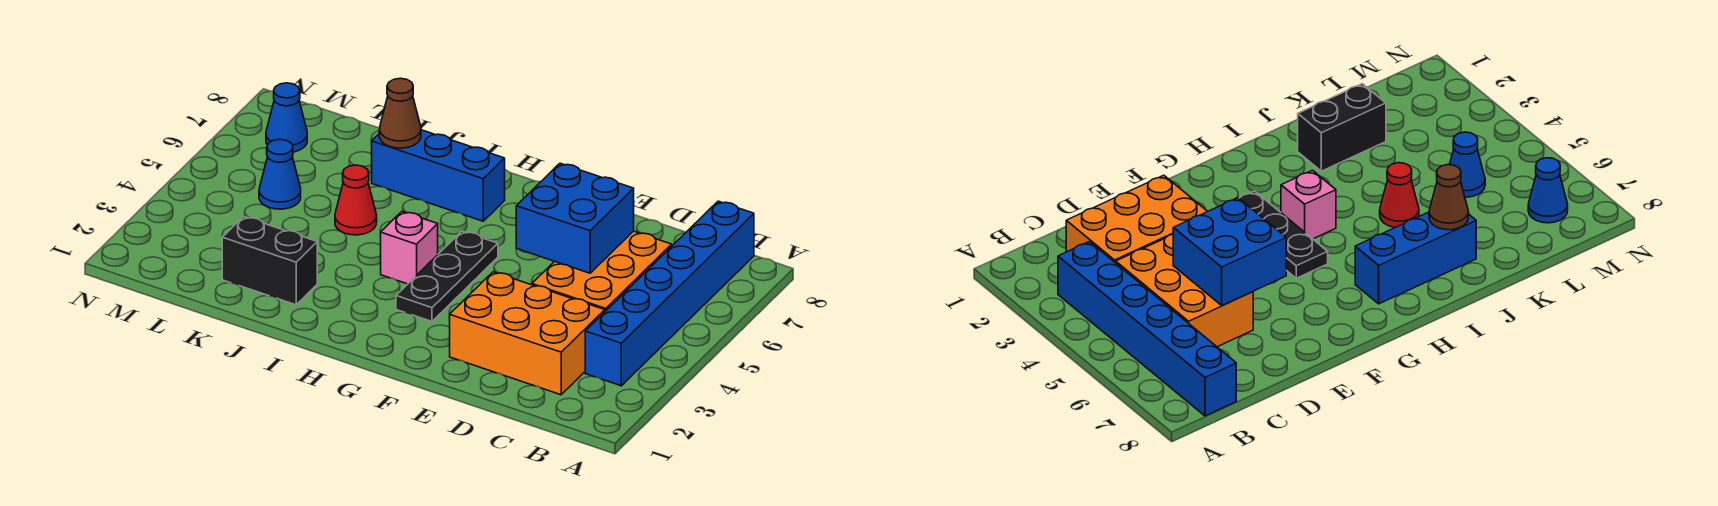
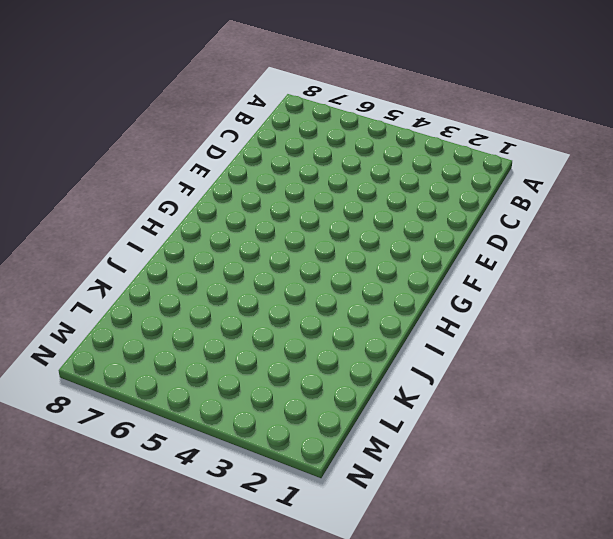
none -> blue 1x6 brick [585,201,754,386]
none -> orange 2x3 brick [450,272,605,395]
none -> orange 2x3 brick [532,231,672,311]

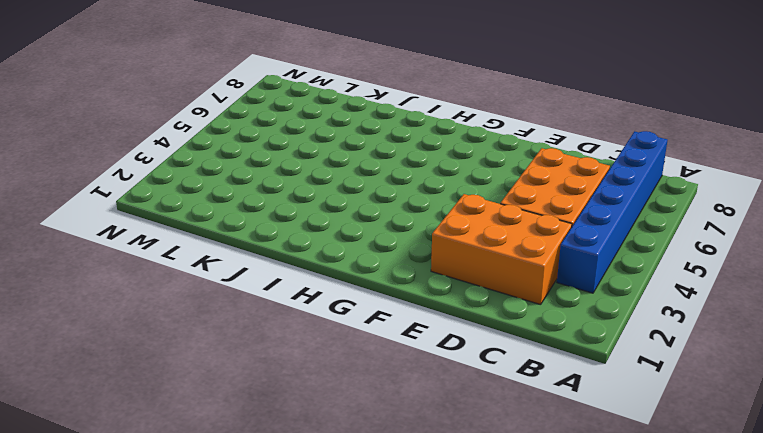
none -> black 1x3 plate [396,231,498,321]
none -> pink 1x1 brick [381,212,438,284]
none -> blue 1x3 brick [372,130,505,221]

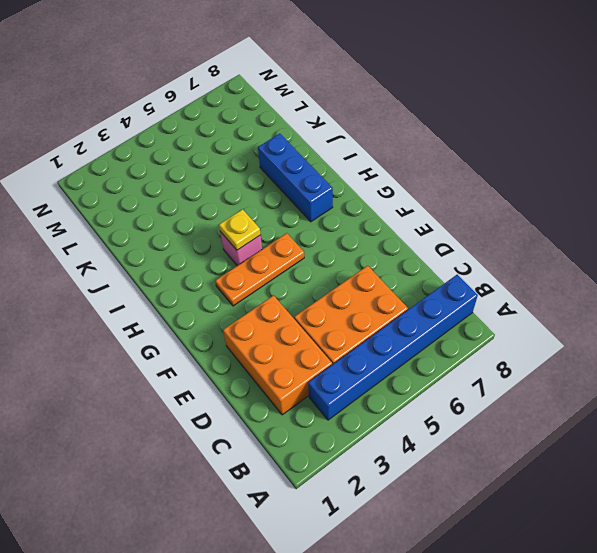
orange 1x3 plate [215,233,304,306] -> black 1x3 plate [396,231,498,321]
yellow 1x1 plate [219,209,261,250] -> none
none -> black 1x2 brick [222,217,317,305]
none -> red 1x1 cone [335,165,377,235]
none -> blue 1x1 cone [259,139,301,209]

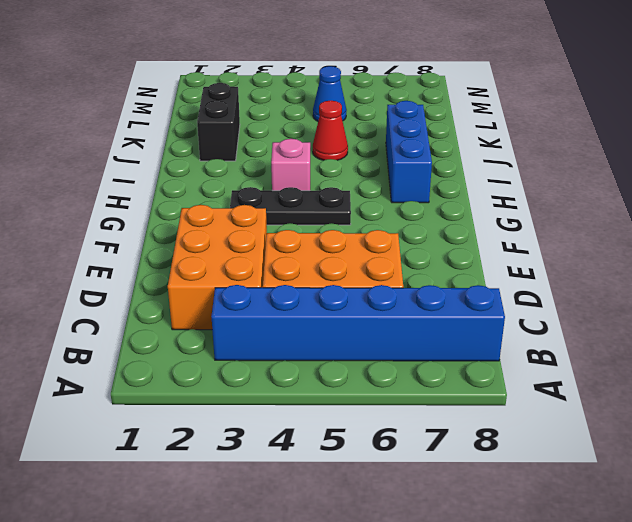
none -> blue 1x1 cone [266,83,307,152]
none -> blue 2x2 brick [516,163,634,273]
none -> brown 1x1 cone [379,78,421,148]

